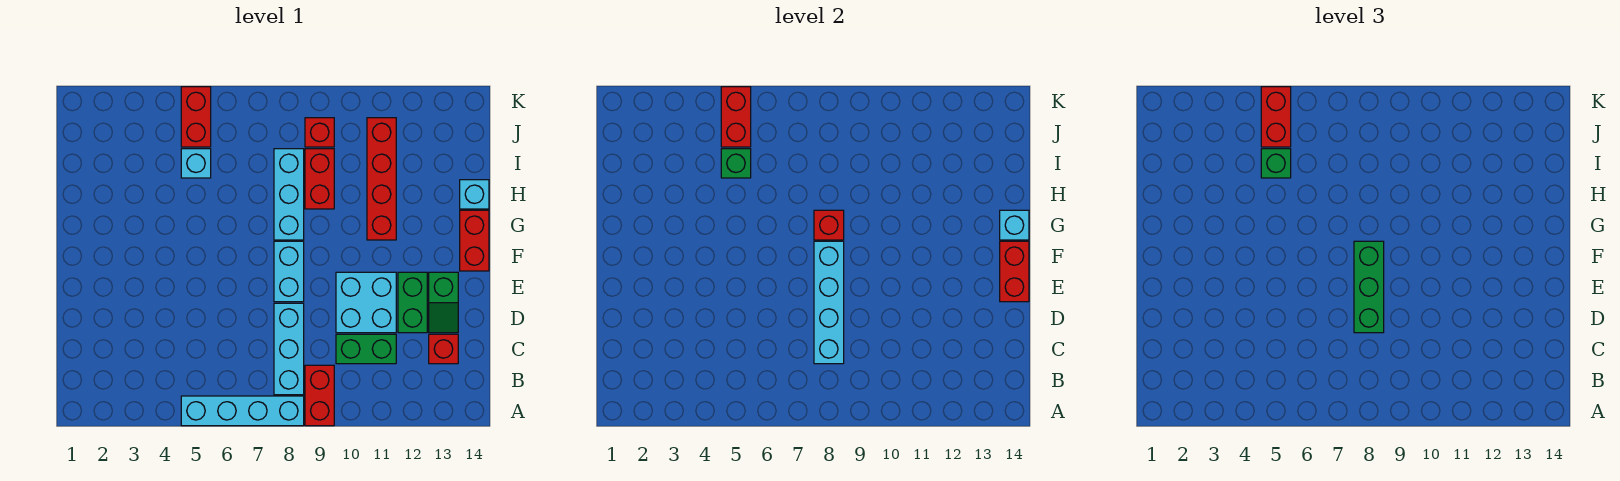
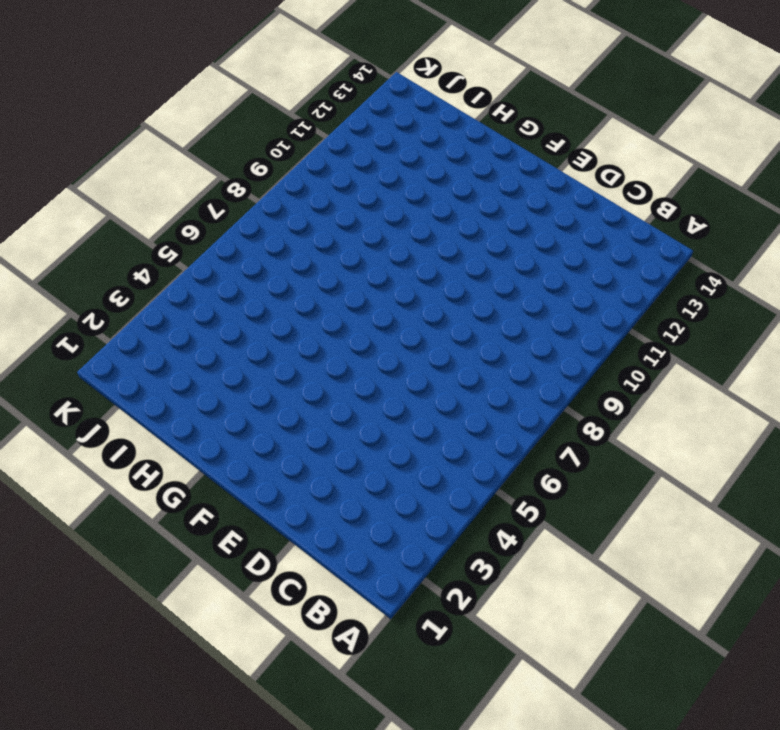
none -> cyan 1x4 brick [181,396,304,426]
none -> red 1x2 brick [305,365,334,426]
none -> cyan 1x3 brick [274,303,304,395]

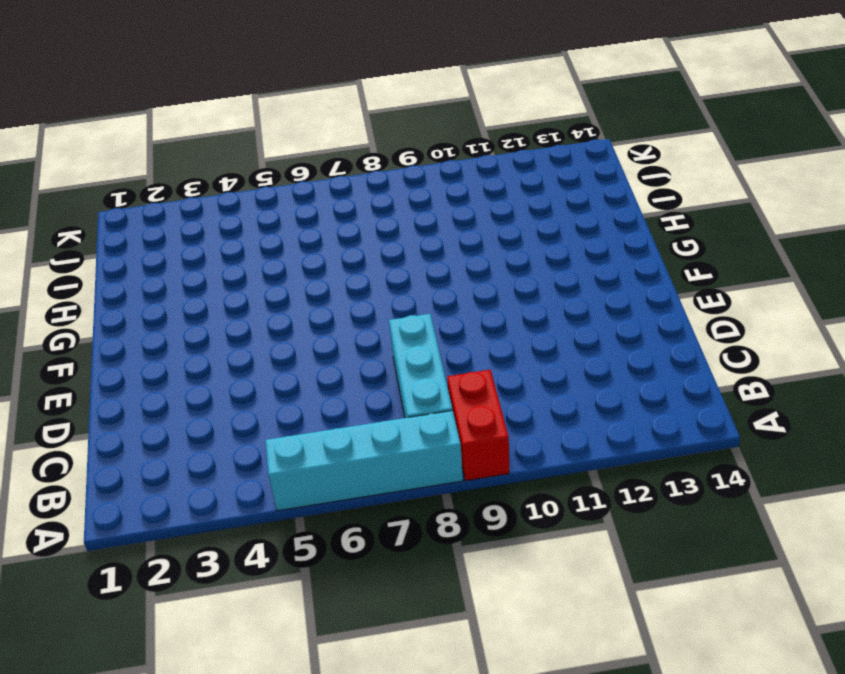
none -> green 1x2 brick [336,334,396,364]
none -> red 1x1 brick [429,334,458,364]
none -> cyan 2x2 brick [336,272,396,333]

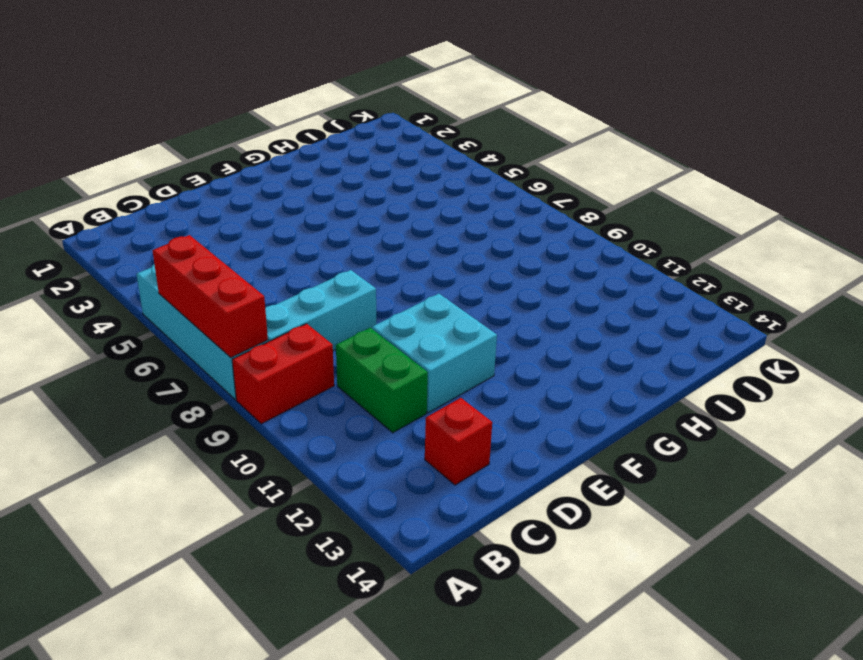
red 1x3 brick [152,235,268,358] -> none
none -> green 1x2 brick [398,272,427,333]
none -> green 1x2 slope [429,272,458,333]
none -> cyan 1x2 brick [274,241,304,302]

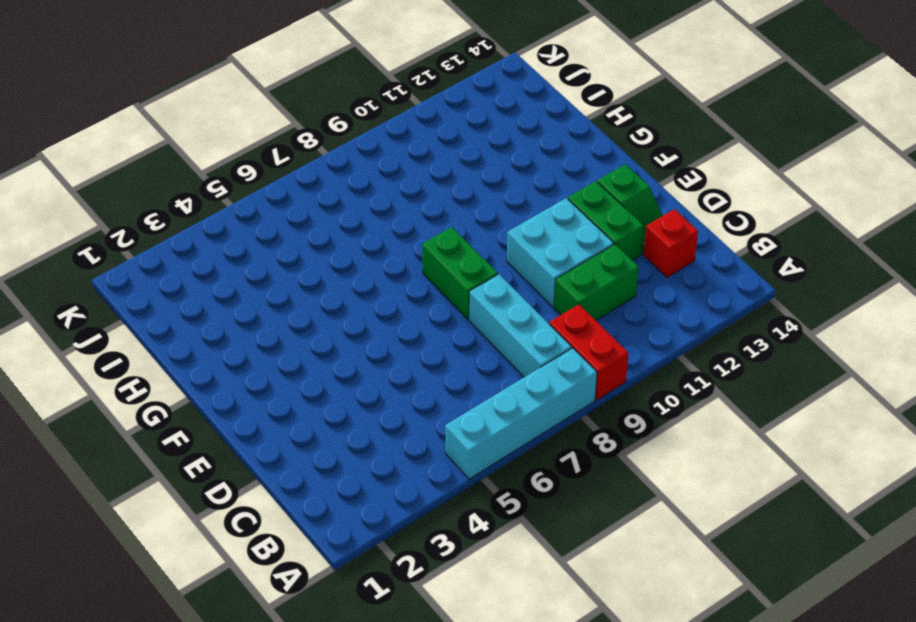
green 1x2 brick [422,227,498,319] -> cyan 1x2 brick [274,241,304,302]
none -> red 1x2 brick [460,210,489,271]
none -> cyan 1x3 brick [274,149,304,240]
none -> red 1x4 brick [367,118,396,240]

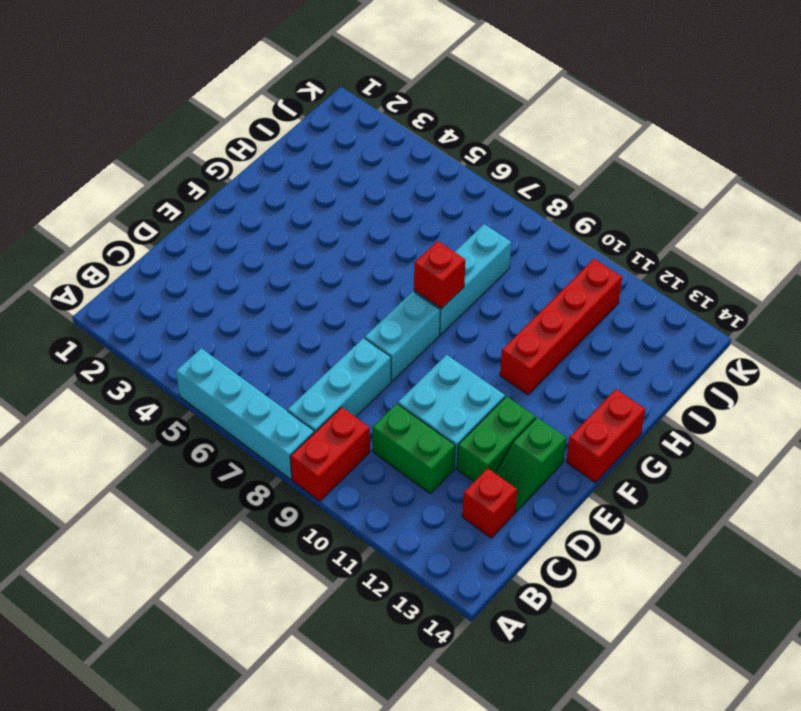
none -> red 1x2 brick [305,149,334,209]
none -> cyan 1x1 brick [460,180,489,209]
none -> cyan 1x1 brick [181,149,211,178]

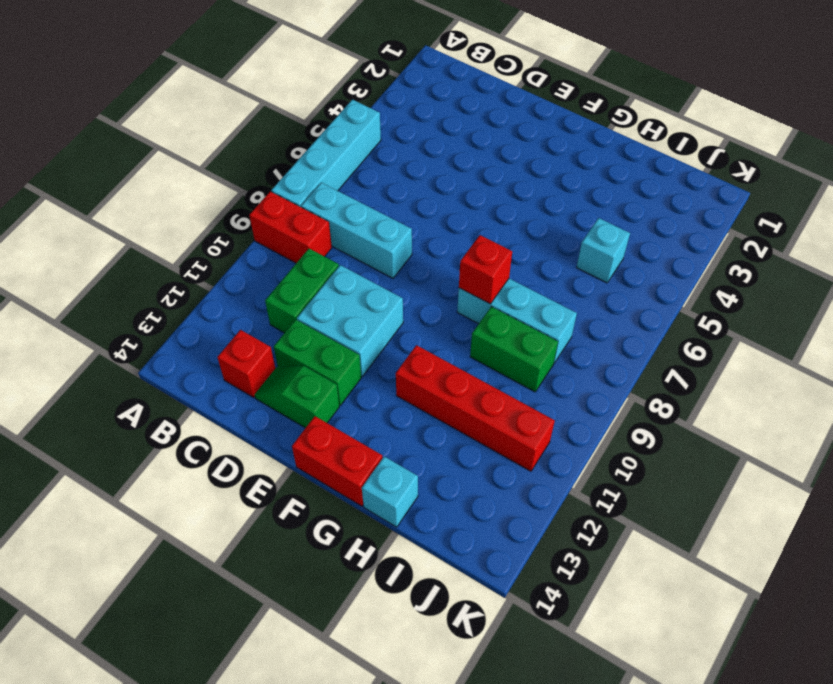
green 1x2 brick [470,307,558,392] -> red 1x2 brick [305,149,334,209]
none -> cyan 1x2 brick [274,241,304,302]
none -> red 1x2 brick [181,87,211,147]
none -> red 1x1 brick [305,118,334,147]

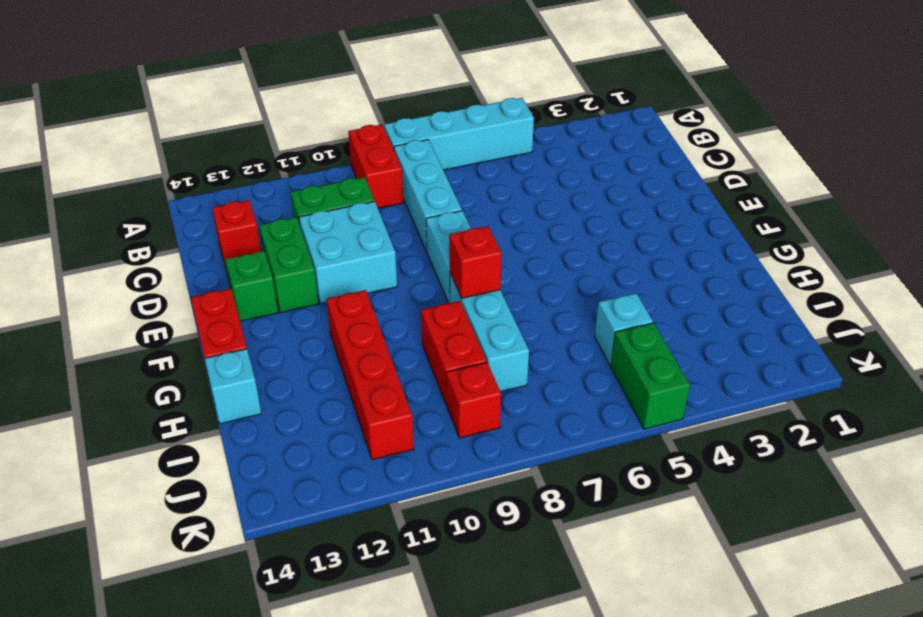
green 1x2 brick [611,323,690,429] -> red 1x2 brick [181,87,211,147]
none -> cyan 1x4 brick [814,241,844,364]
none -> red 1x2 brick [1000,241,1029,302]
none -> cyan 1x1 brick [1000,210,1029,240]

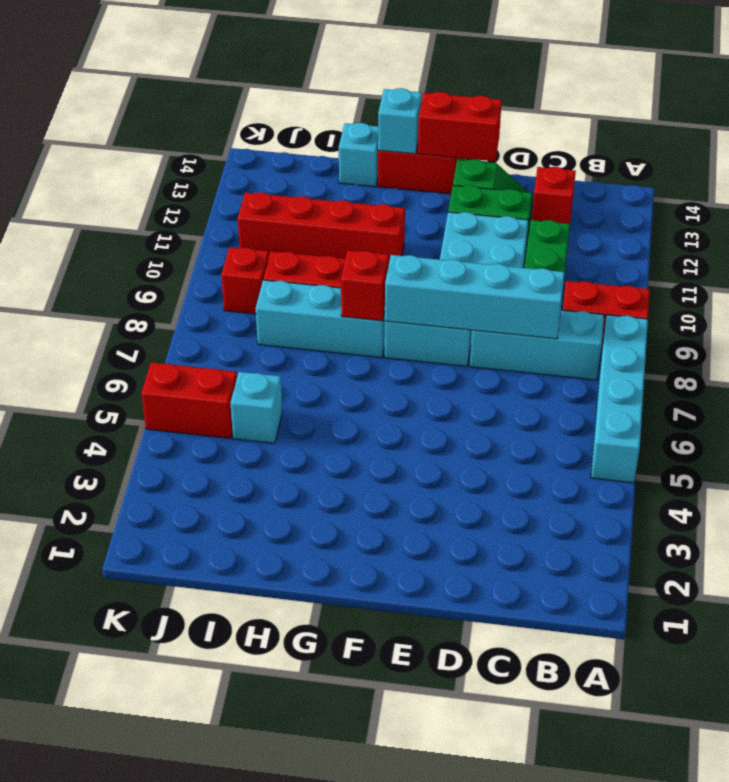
none -> green 1x1 brick [721,149,751,178]
none -> red 1x2 brick [721,87,751,147]
none -> green 1x3 brick [1354,241,1384,333]

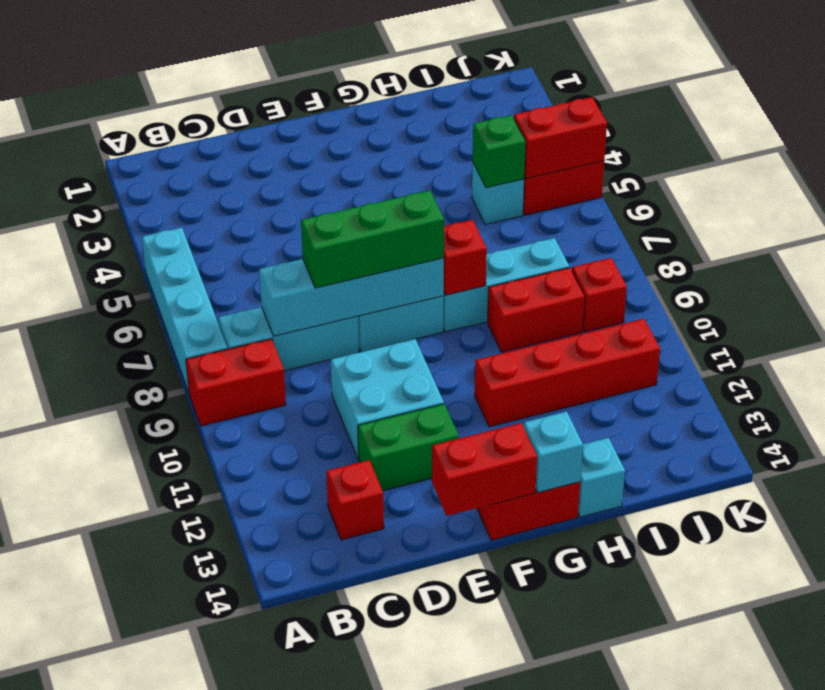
none -> green 1x2 brick [336,334,396,364]
none -> green 1x2 slope [429,272,458,333]
none -> green 1x1 brick [1261,149,1291,178]

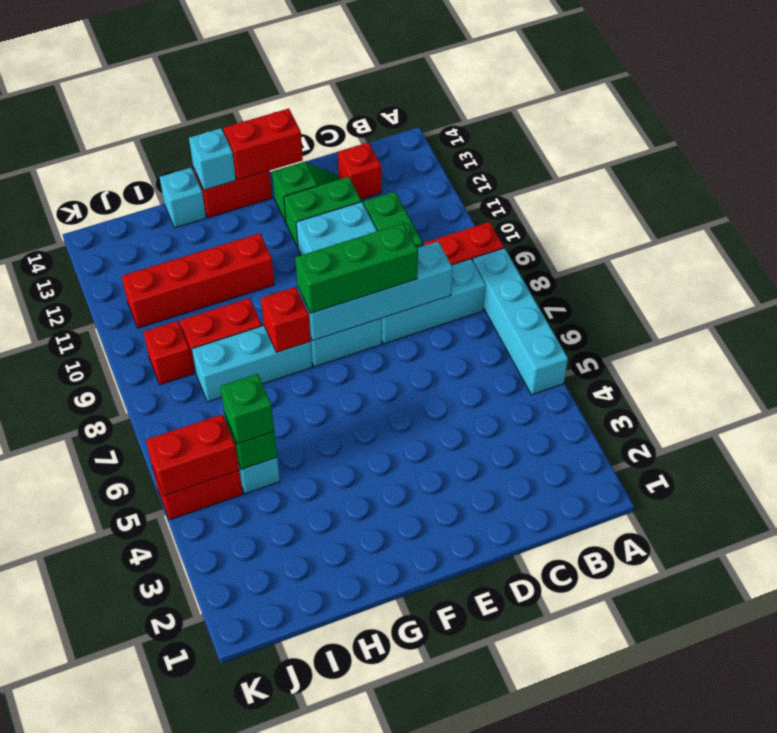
none -> red 1x2 brick [1261,87,1291,147]

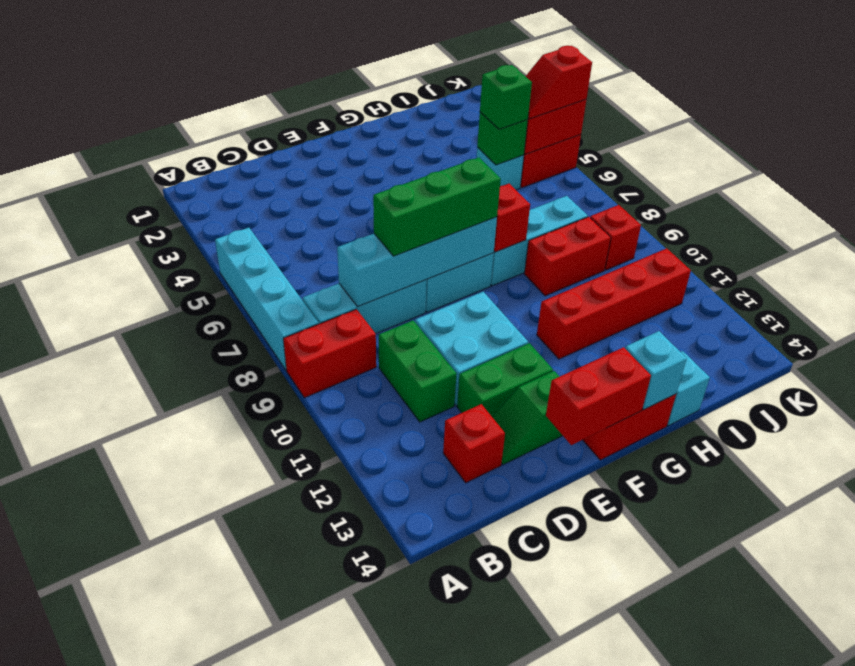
red 1x2 slope [525,46,592,119] -> red 1x2 brick [1261,87,1291,147]

